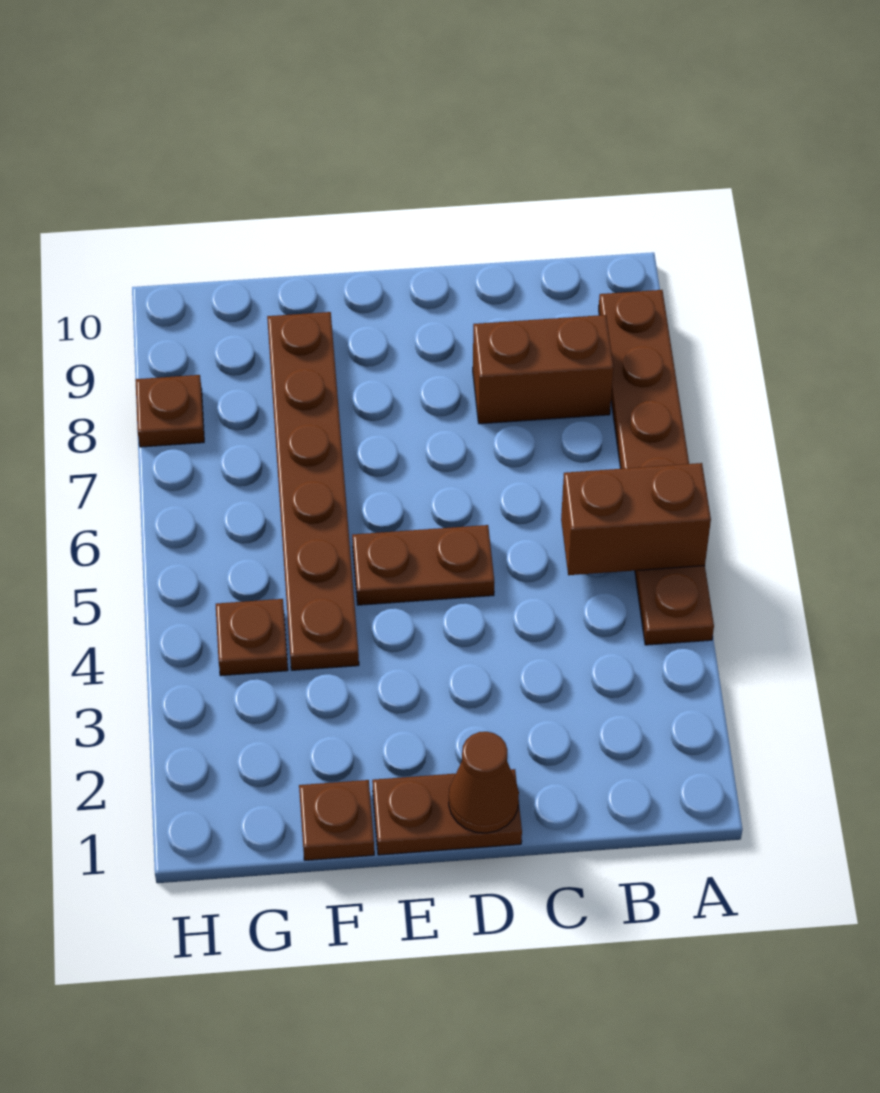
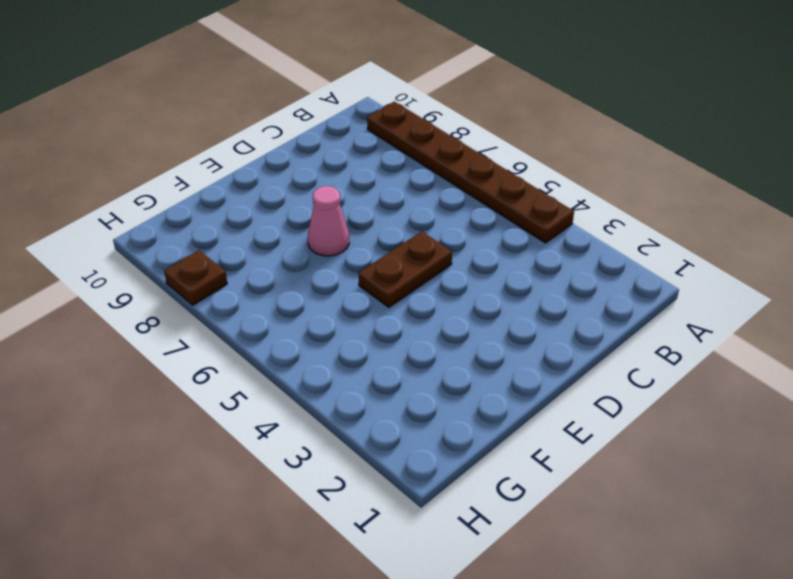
pink 1x1 cone [308,186,349,256] -> none
none -> brown 1x2 brick [473,315,614,424]
none -> brown 1x2 plate [372,769,522,855]

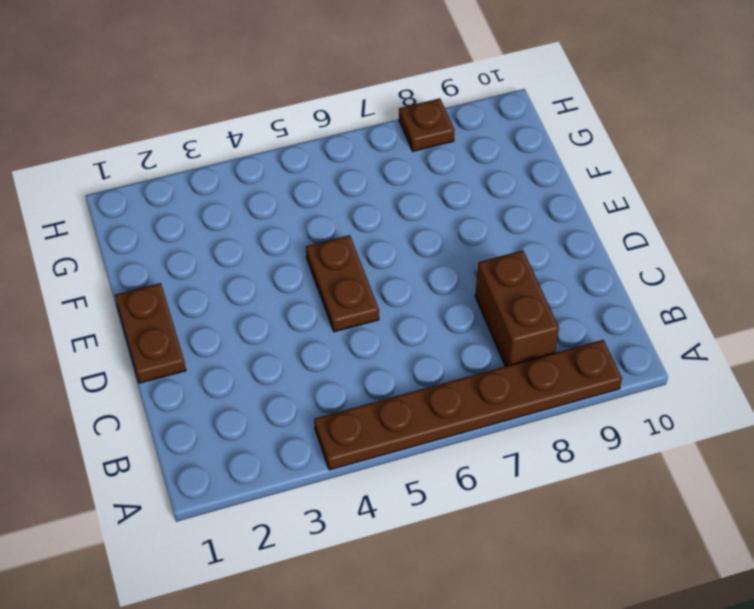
none -> brown 1x1 plate [299,780,374,860]
none -> brown 1x6 plate [267,312,359,670]

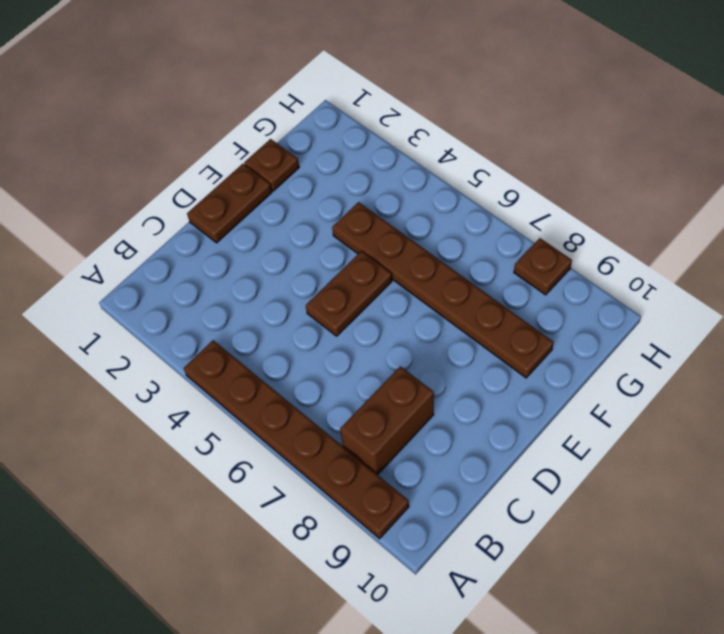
none -> brown 1x1 plate [216,599,288,676]
none -> brown 1x2 brick [561,463,711,575]

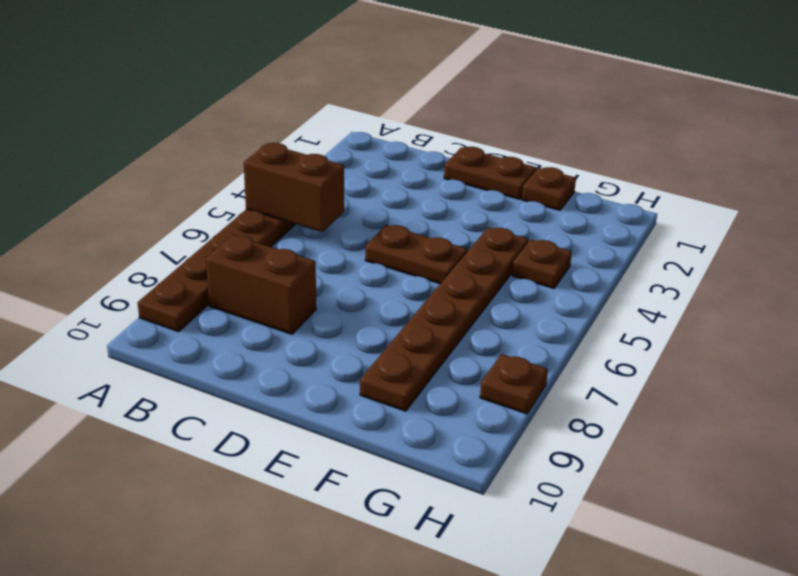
none -> brown 1x1 cone [449,732,519,833]

